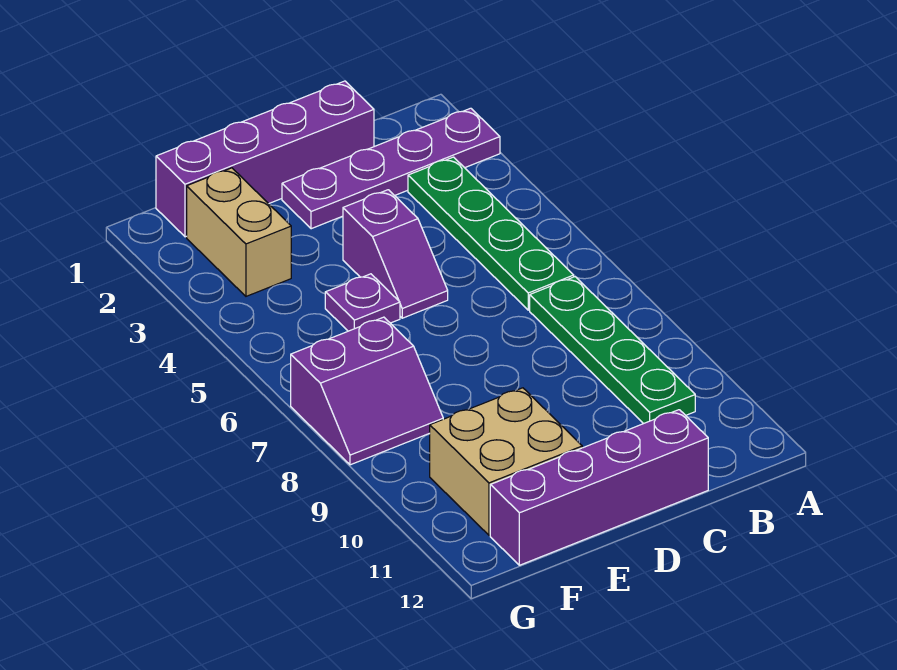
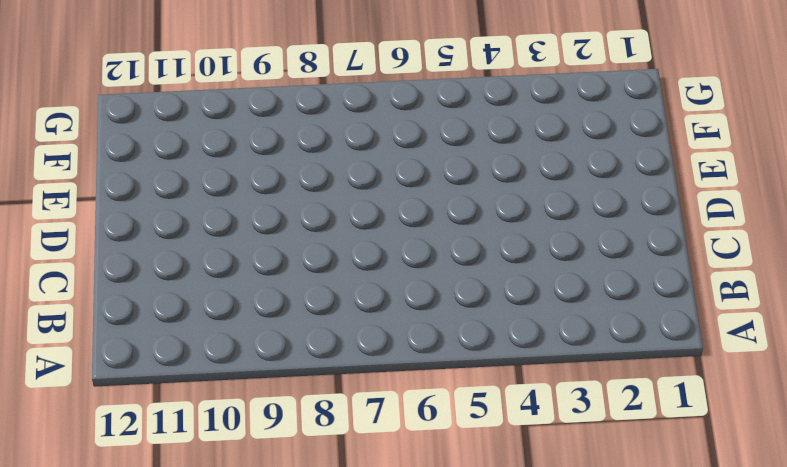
none -> purple 1x4 plate [282,108,500,229]
none -> green 1x4 plate [408,157,574,310]

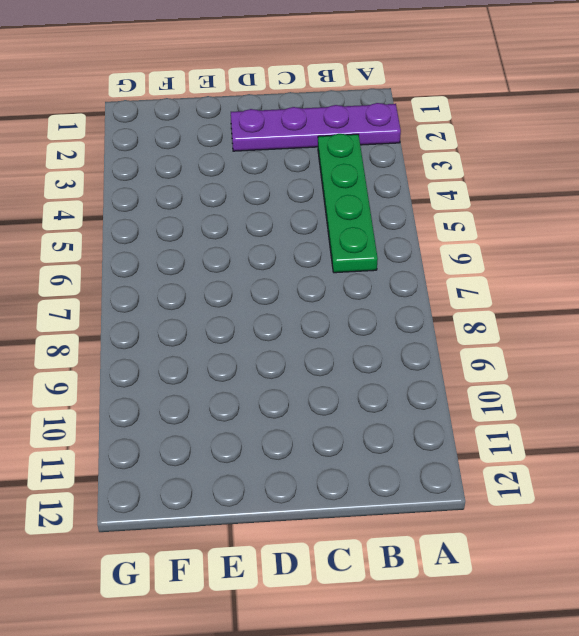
none -> green 1x4 plate [530,277,695,424]
none -> purple 1x4 brick [156,81,374,237]

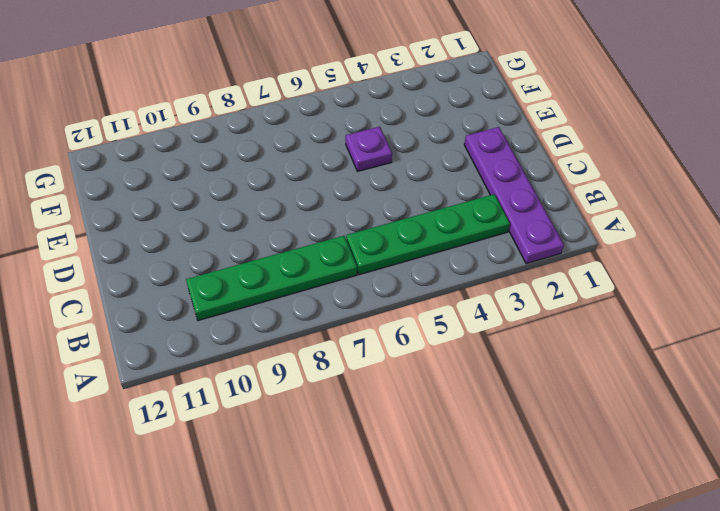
none -> purple 1x4 brick [156,81,374,237]
none -> purple 1x4 brick [490,410,708,565]

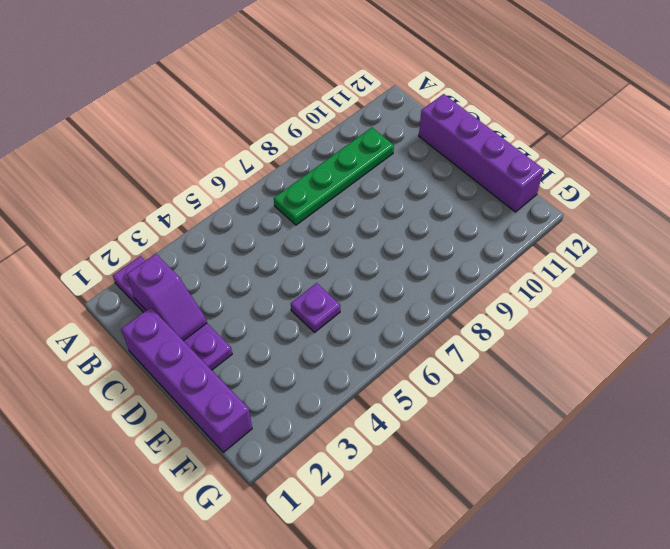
purple 1x2 slope [127,254,207,341] -> purple 1x2 slope turned to [343,190,448,318]
none -> green 1x4 plate [408,157,574,310]
none -> tan 2x2 brick [430,388,582,535]

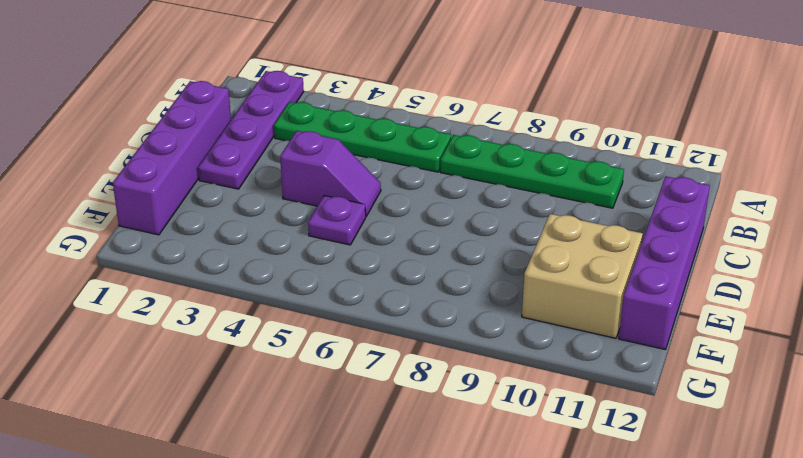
none -> tan 1x2 brick [187,168,291,296]
none -> purple 2x2 slope [291,317,443,465]

